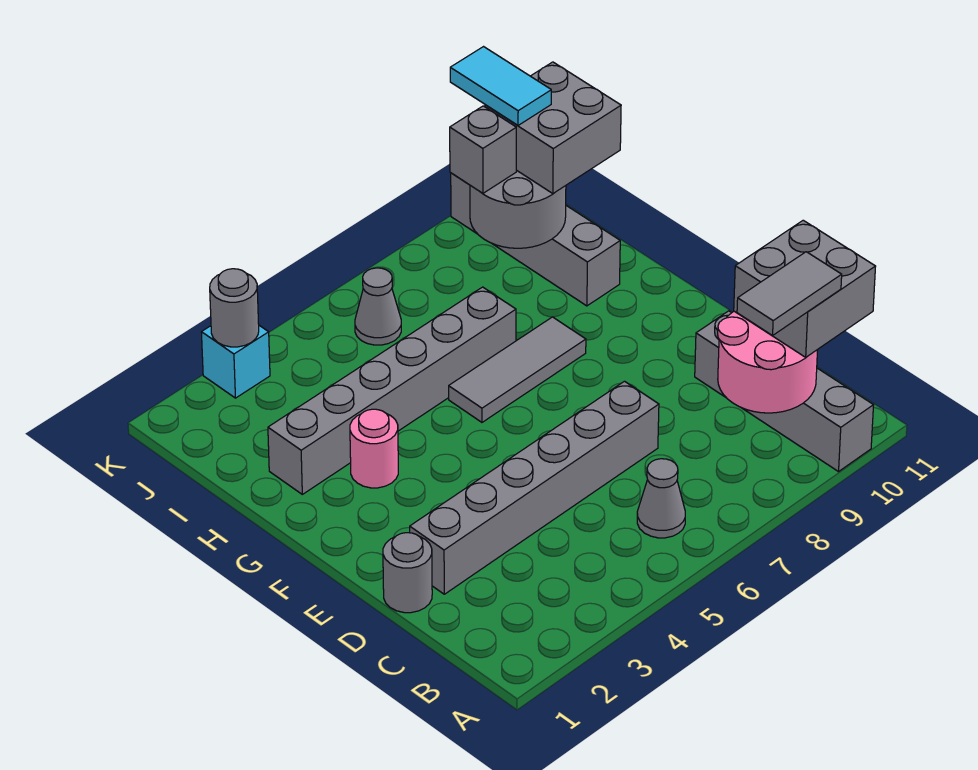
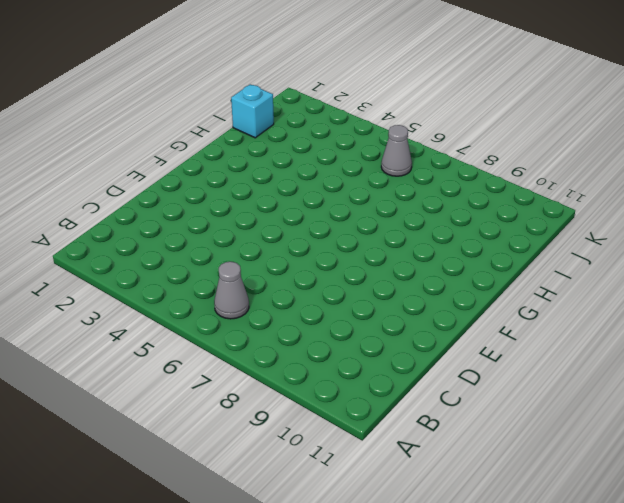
cyan 1x1 brick [231,84,274,138] -> cyan 1x1 brick moved to [201,326,270,398]
none -> grey 1x4 brick [695,311,874,472]
none -> grey 1x1 round brick [383,533,432,613]
none -> grey 1x6 brick [410,381,659,594]

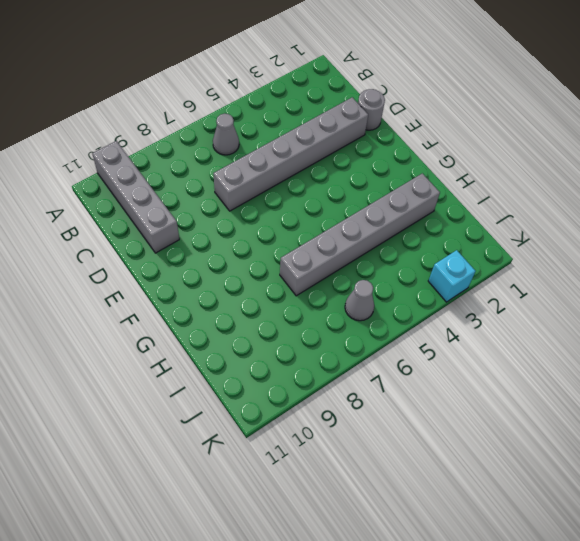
none -> pink 1x1 round brick [350,409,398,488]
none -> grey 1x3 tile [449,317,586,422]
none -> grey 1x4 brick [451,173,620,306]

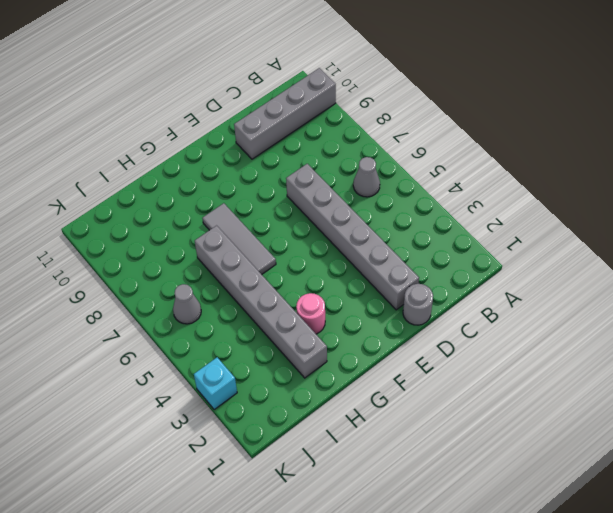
none -> grey 1x4 brick [451,173,620,306]
none -> pink 2x2 round brick [718,311,818,413]
none -> grey 2x2 round brick [470,170,566,248]

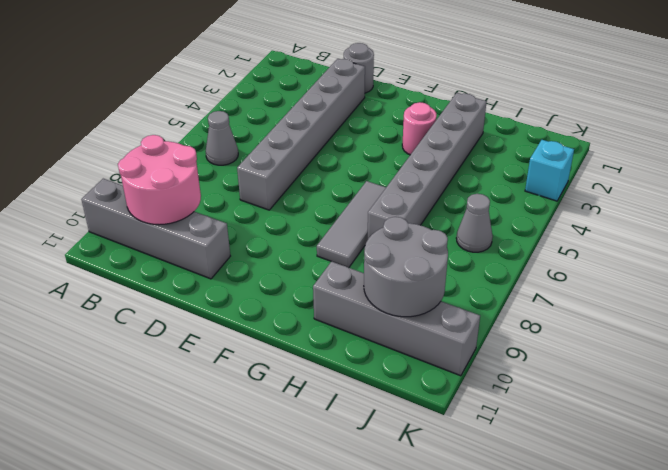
none -> grey 1x1 round brick [210,269,259,347]
none -> grey 2x2 brick [734,220,876,357]
none -> grey 2x2 brick [485,62,621,194]

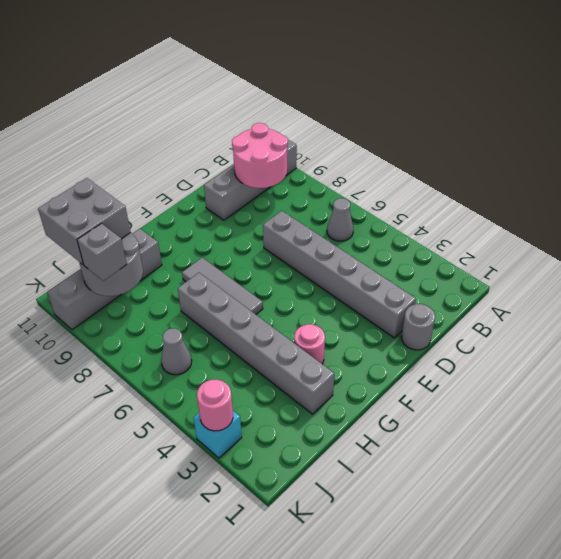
pink 1x1 round brick [197,380,233,431] -> grey 1x1 round brick [210,269,259,347]
none -> grey 2x2 brick [734,220,876,357]
none -> grey 1x2 tile [737,252,842,335]
none -> cyan 1x2 tile [450,47,551,125]

